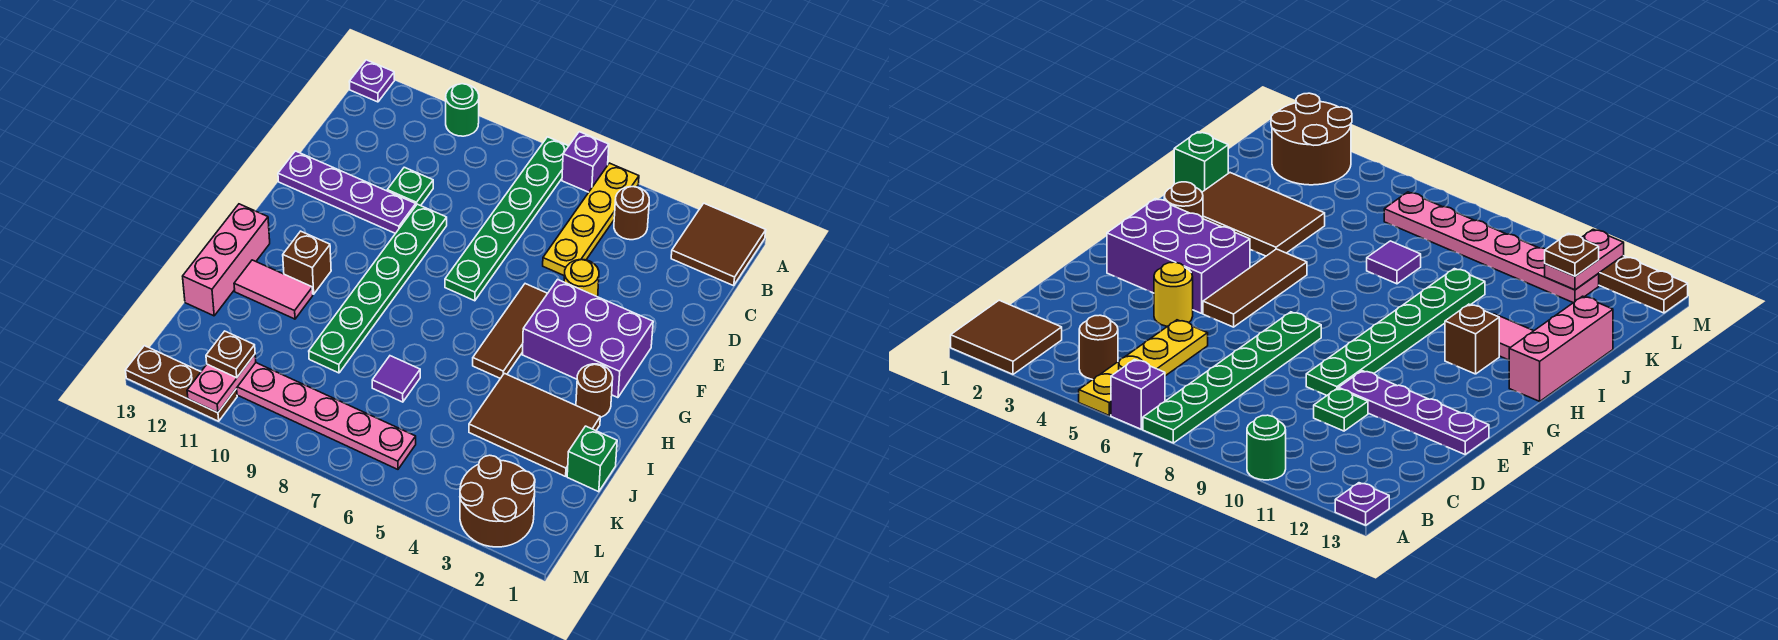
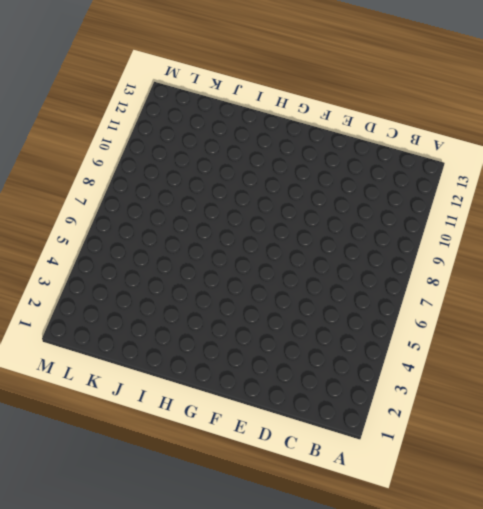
none -> brown 2x2 tile [671,203,766,286]
none -> yellow 1x4 plate [543,163,639,276]
none -> purple 1x1 brick [562,132,609,192]

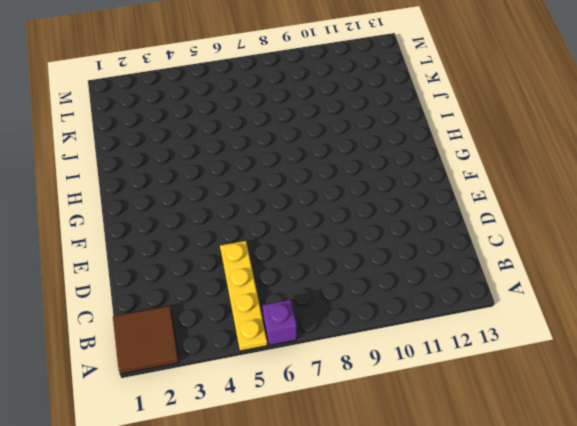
none -> green 1x6 plate [445,137,568,301]
none -> green 1x1 round brick [446,84,479,136]
none -> purple 1x1 plate [349,60,395,102]

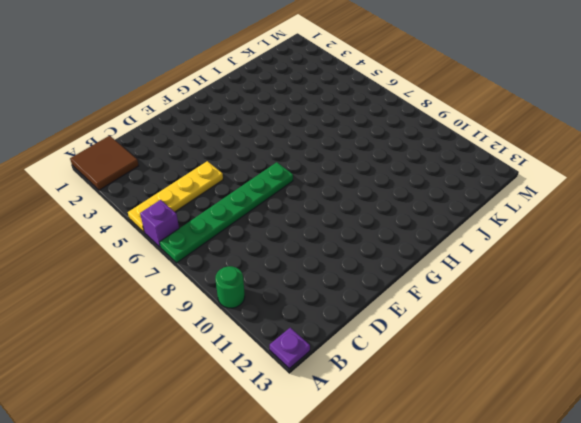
none -> brown 1x1 round brick [614,187,649,240]
none -> green 1x1 plate [387,167,433,206]
none -> yellow 1x1 round brick [564,260,599,297]

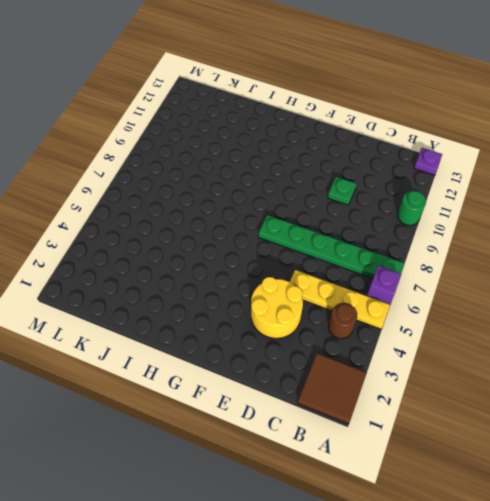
yellow 2x2 round brick [251,277,303,338] -> yellow 1x1 round brick [564,260,599,297]
none -> green 1x6 plate [309,204,447,373]
none -> purple 1x4 plate [278,151,416,233]
none -> purple 2x3 brick [522,279,653,398]

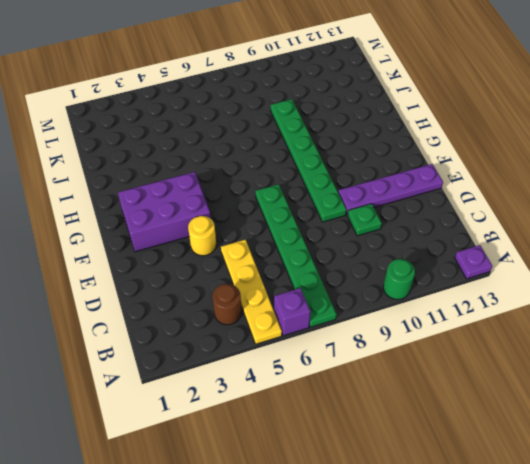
none -> brown 2x2 tile [671,203,766,286]
none -> brown 1x3 tile [473,284,548,378]
none -> brown 1x1 round brick [576,364,613,417]

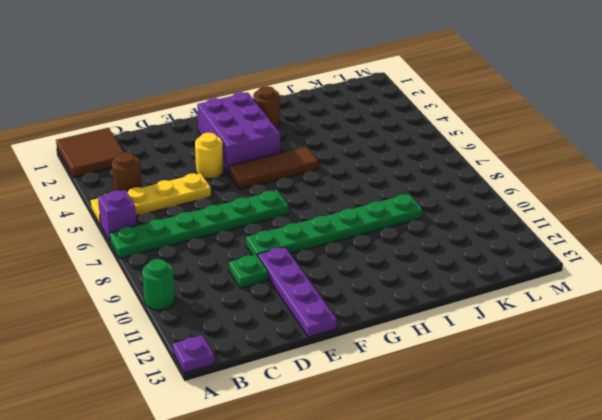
none -> brown 1x1 brick [283,231,331,294]
none -> pink 1x3 brick [183,204,270,316]
none -> brown 2x3 tile [469,373,600,476]

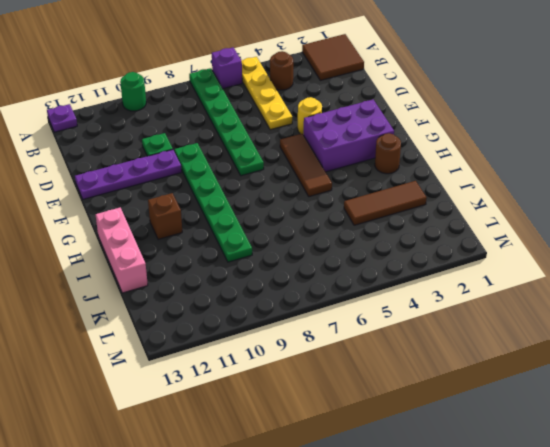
brown 1x3 tile [344,181,427,225] -> brown 2x3 tile [469,373,600,476]
none -> pink 1x2 tile [234,260,313,319]
none -> green 1x1 brick [567,426,617,492]
none -> purple 1x1 tile [372,356,420,402]

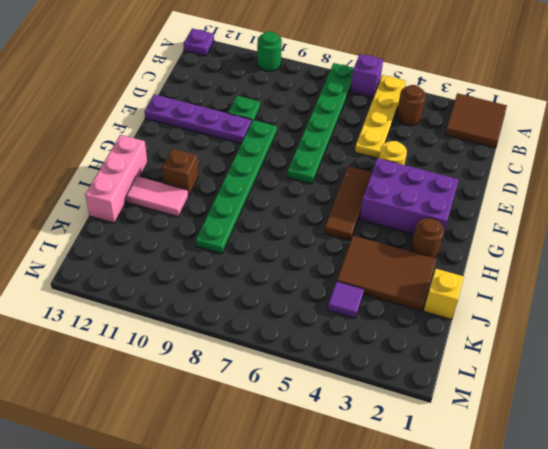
yellow 1x1 brick [424,269,464,319] -> green 1x1 brick [567,426,617,492]
purple 1x1 tile [328,281,364,318] -> purple 1x1 tile moved to [372,356,420,402]
none -> brown 2x2 round brick [460,455,535,547]
none -> pink 1x6 plate [236,363,416,469]
none -> brown 1x3 plate [125,346,237,421]

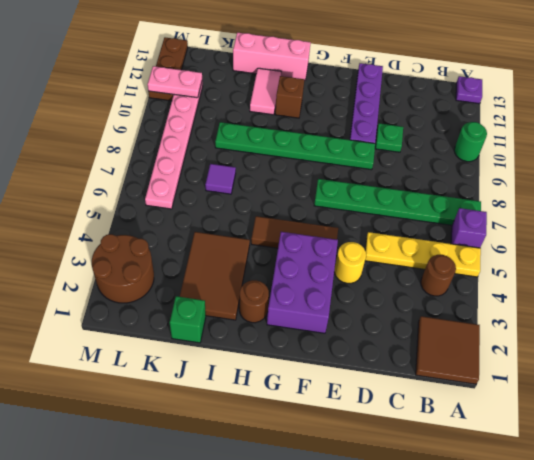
none -> brown 1x1 plate [206,331,255,378]

